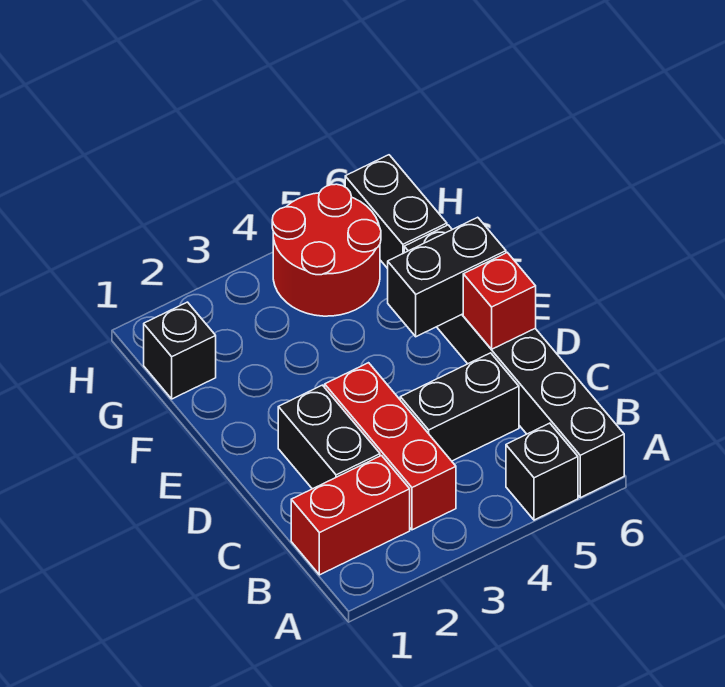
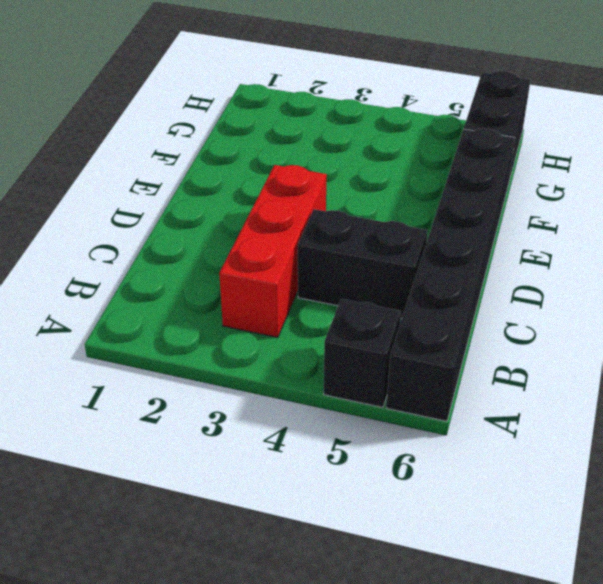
none -> red 1x2 brick [291,456,410,575]
none -> black 1x2 brick [278,385,380,489]

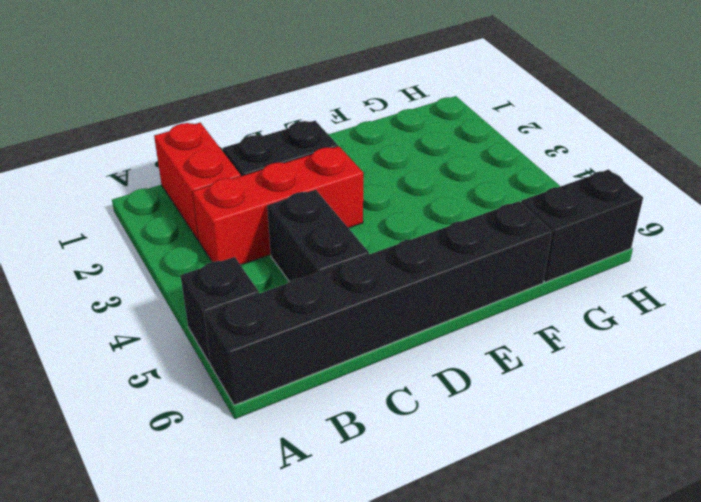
none -> black 1x1 brick [144,302,216,399]
none -> red 2x2 round brick [272,184,381,316]

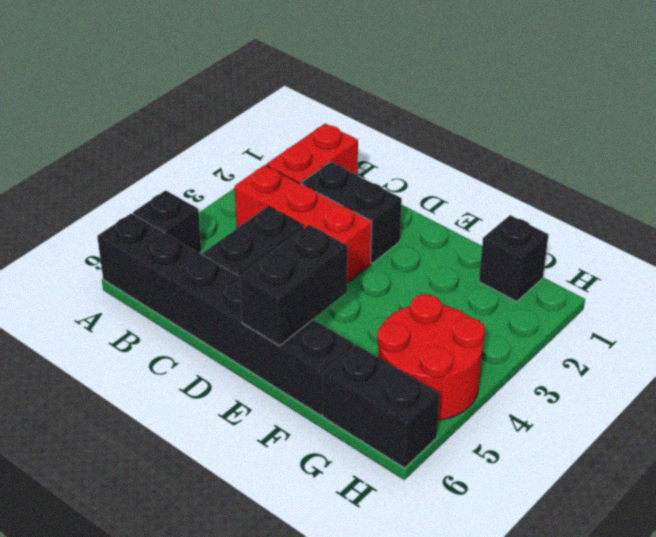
none -> red 1x1 brick [463,253,536,349]

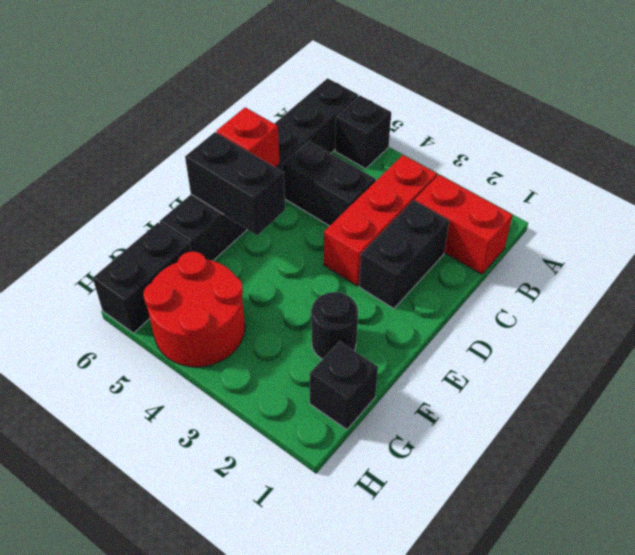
black 1x1 round brick [311,292,358,359] -> none

